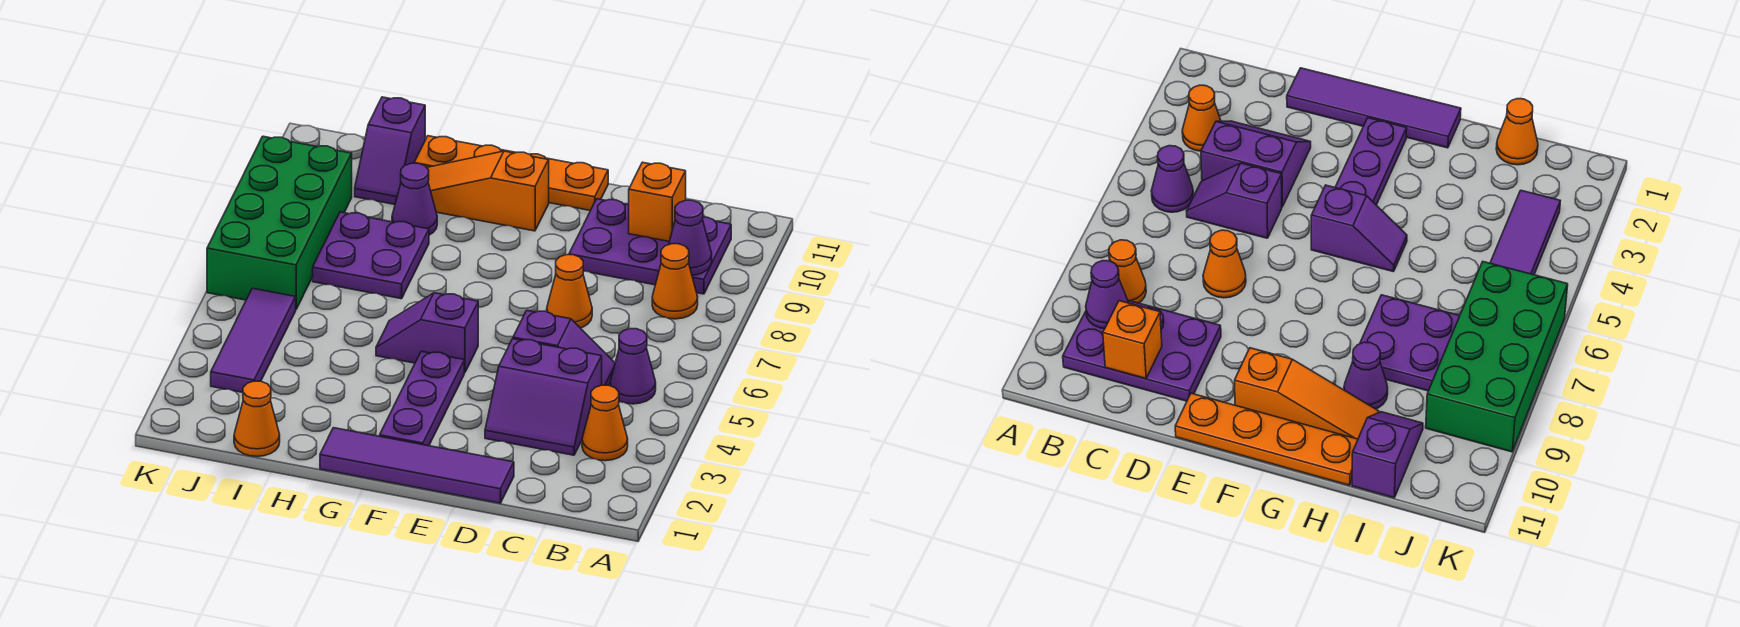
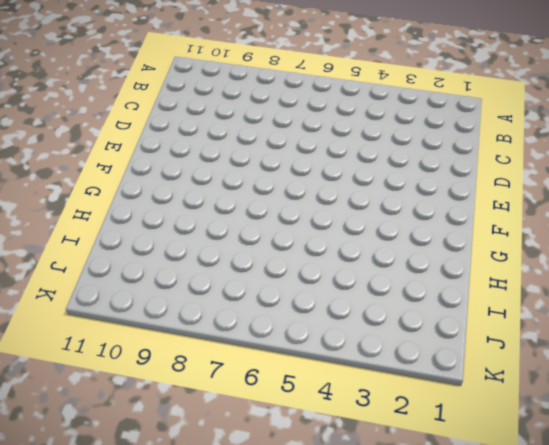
none -> orange 1x1 cone [582,385,628,461]
none -> purple 1x1 cone [610,329,656,404]
none -> orange 1x1 cone [652,244,698,319]

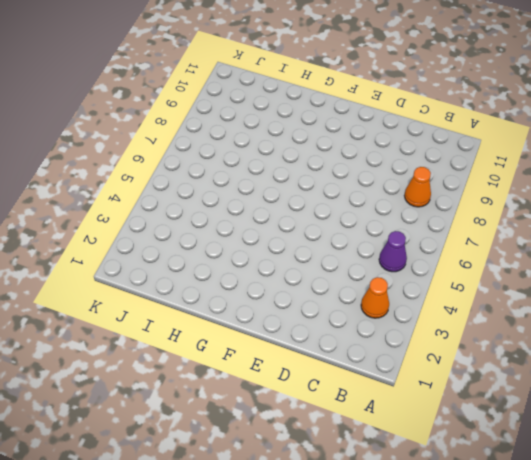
none -> purple 2x3 plate [569,199,731,294]
none -> purple 2x2 slope [485,339,602,455]
none -> purple 1x2 slope [513,310,615,385]

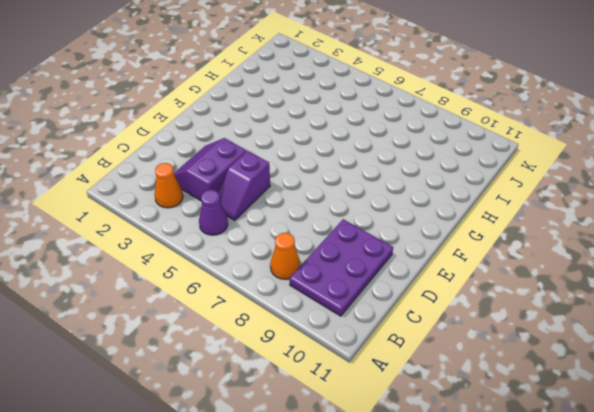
none -> purple 1x4 tile [320,428,514,503]
none -> orange 1x1 cone [547,255,592,328]
none -> orange 1x4 plate [414,136,608,211]

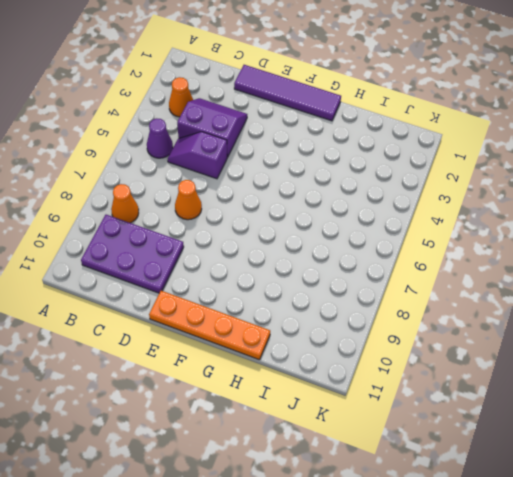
none -> purple 1x3 plate [380,351,464,446]
none -> purple 1x2 slope [376,293,478,373]
none -> orange 1x3 slope [427,151,549,231]

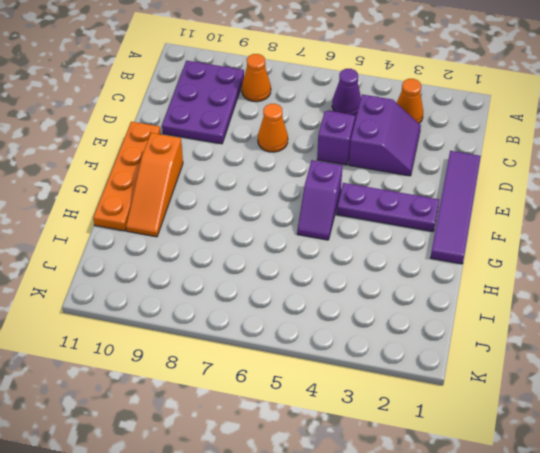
none -> purple 2x2 plate [313,212,429,299]
none -> purple 1x1 cone [392,163,437,235]
none -> orange 1x1 cone [234,381,280,456]

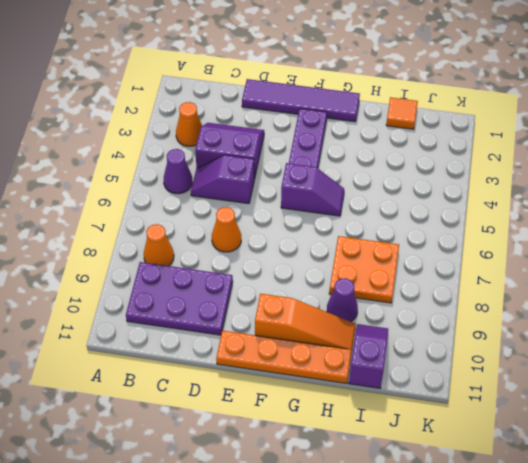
orange 2x2 plate [329,236,399,303] -> purple 2x2 plate [313,212,429,299]
orange 1x1 tile [386,97,418,129] -> orange 1x1 cone [234,381,280,456]
none -> purple 1x3 tile [211,288,296,392]
none -> green 2x4 brick [207,136,352,309]
none -> purple 1x1 cone [669,200,712,275]

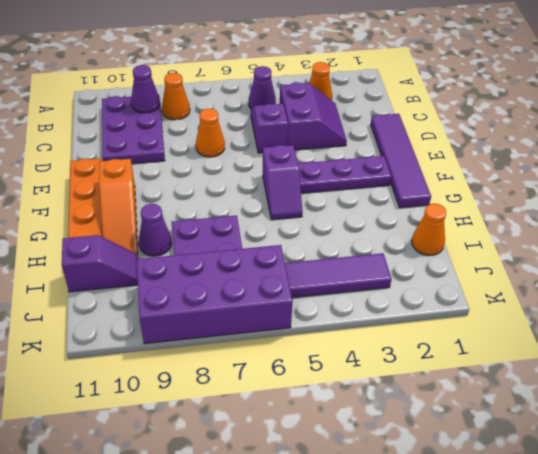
purple 2x4 brick [137,245,293,344] -> green 2x4 brick [207,136,352,309]
none -> orange 1x1 brick [629,162,686,241]

